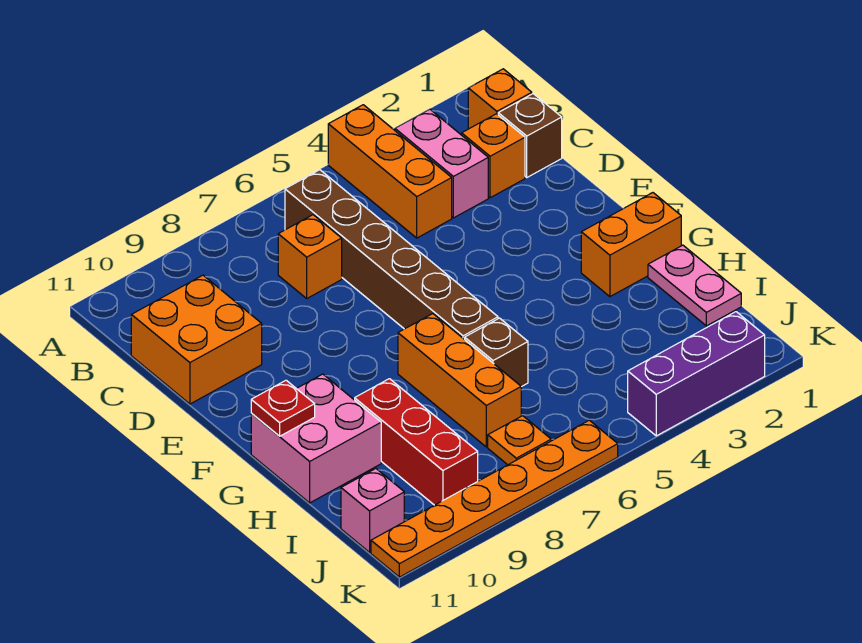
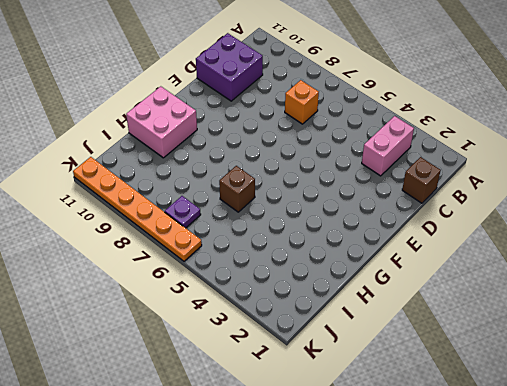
purple 2x2 brick [196,33,263,101] -> orange 2x2 brick [131,275,262,404]
purple 1x1 plate [165,196,201,228] -> orange 1x1 plate [488,416,551,465]
none -> orange 1x3 brick [328,105,452,238]
none -> orange 1x1 brick [468,69,532,129]
none -> brown 1x6 brick [285,170,498,339]

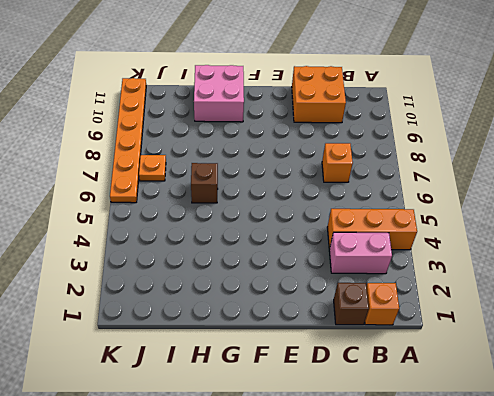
none -> brown 1x6 brick [285,170,498,339]
none -> orange 1x1 brick [462,114,525,198]
none -> orange 1x2 brick [581,193,681,297]

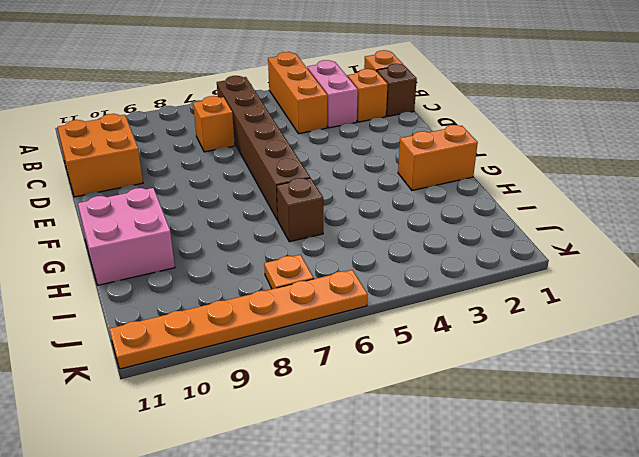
none -> orange 1x3 brick [398,314,521,447]
none -> pink 1x2 plate [648,245,741,326]
none -> red 1x3 brick [355,379,478,505]

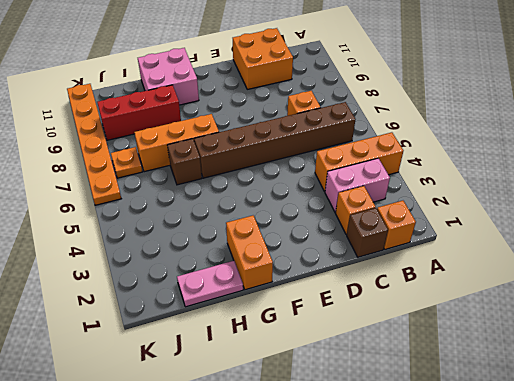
none -> pink 1x1 brick [341,469,404,552]
none -> purple 1x3 brick [628,312,765,436]
none -> red 1x1 plate [251,380,315,436]

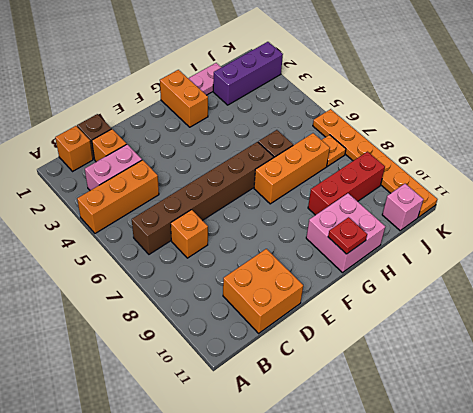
purple 1x3 brick [213,42,283,105] -> purple 1x3 brick turned to [628,312,765,436]

